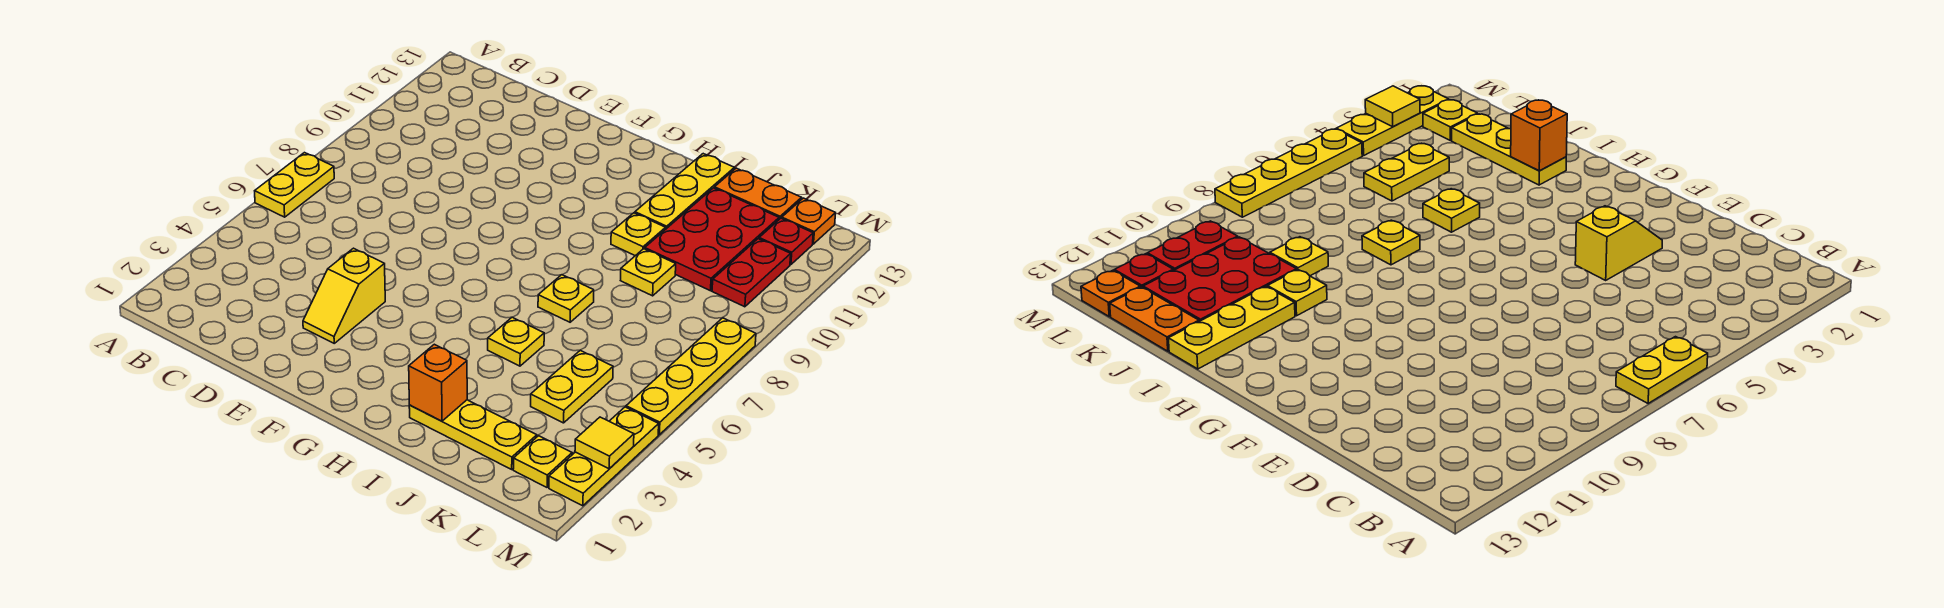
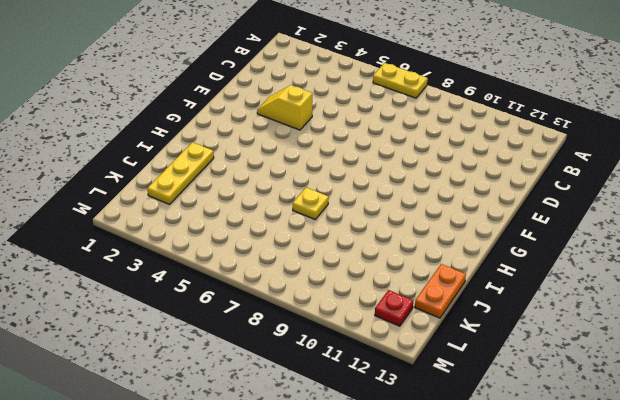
none -> yellow 1x1 plate [488,317,544,366]
none -> yellow 1x1 plate [611,213,666,256]
none -> yellow 1x3 plate [635,154,734,229]

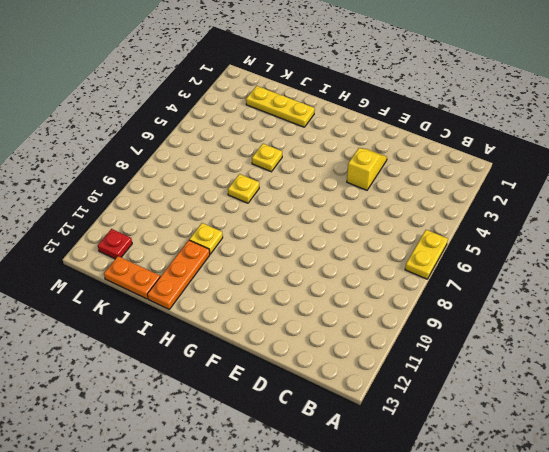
orange 1x3 plate [147,240,210,309] -> yellow 1x3 plate [635,154,734,229]
none -> yellow 1x1 plate [621,249,676,296]
none -> red 2x3 plate [645,188,779,291]
none -> yellow 1x2 plate [531,350,613,423]

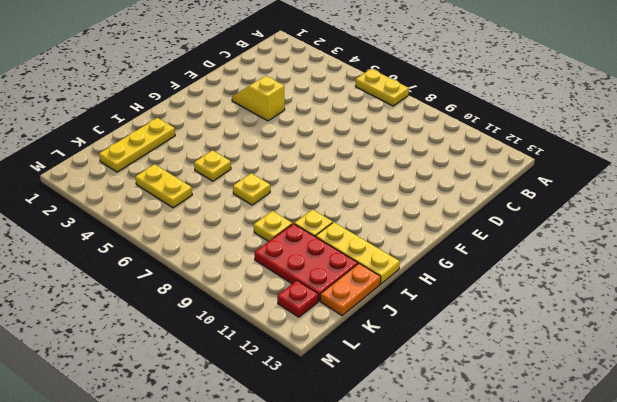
none -> yellow 1x1 plate [513,436,572,487]
none -> red 1x2 plate [712,239,791,307]
none -> orange 1x1 plate [782,198,836,244]

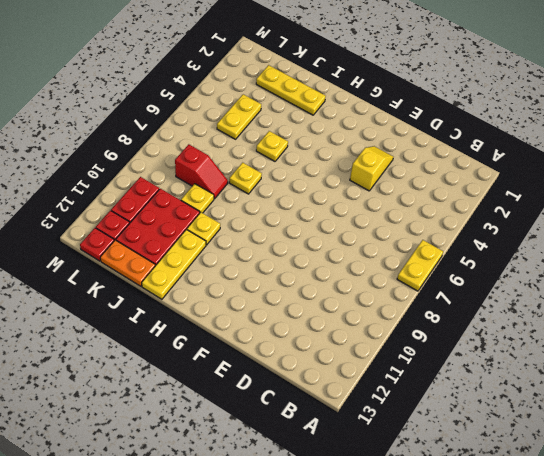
red 1x2 slope [175,144,228,199] -> none
red 1x1 plate [80,228,114,261] -> orange 1x1 plate [782,198,836,244]
none -> yellow 1x1 plate [513,436,572,487]
none -> yellow 1x3 plate [549,407,659,506]
none -> yellow 1x4 plate [626,318,756,435]

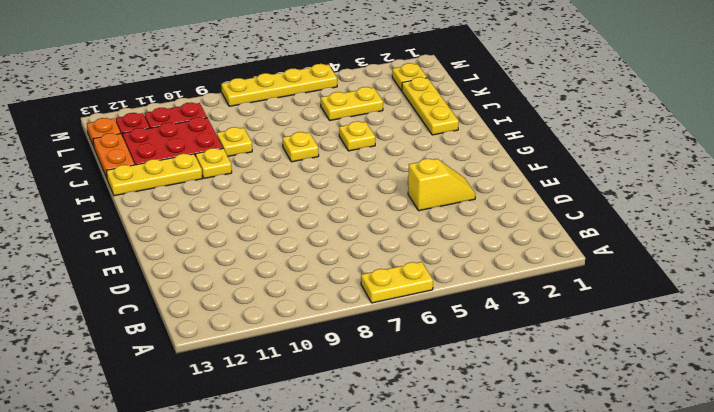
none -> yellow 1x3 plate [549,407,659,506]
none -> orange 1x1 brick [409,344,467,421]
none -> yellow 1x1 tile [575,417,634,469]

